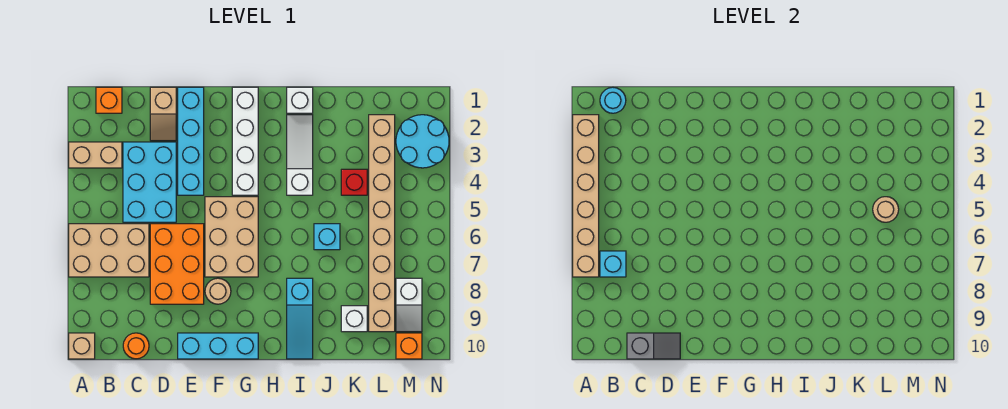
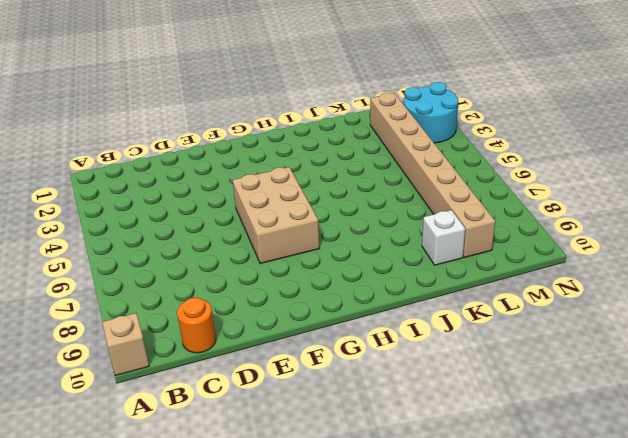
none -> tan 1x2 brick [69,142,122,168]
none -> tan 2x3 brick [69,224,149,277]
none -> orange 1x1 brick [96,87,122,113]

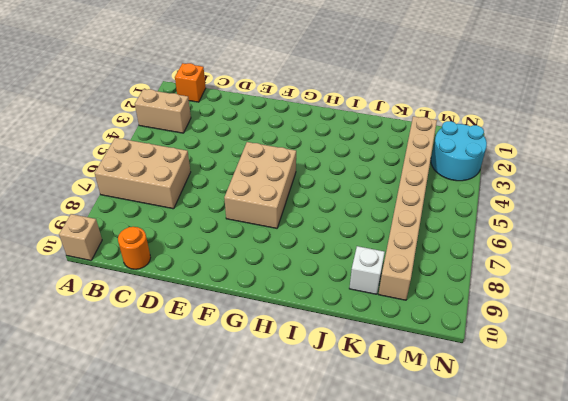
none -> cyan 2x3 brick [123,142,176,222]
none -> tan 1x2 slope [150,87,176,141]
none -> orange 2x3 brick [150,224,204,304]

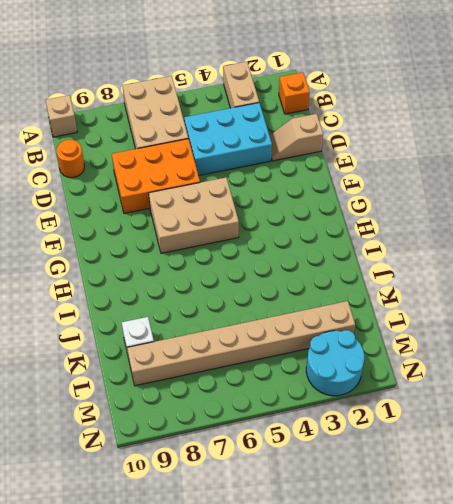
none -> cyan 1x4 brick [178,87,204,195]
none -> cyan 1x3 brick [178,333,258,359]
none -> tan 1x1 round brick [205,278,231,304]

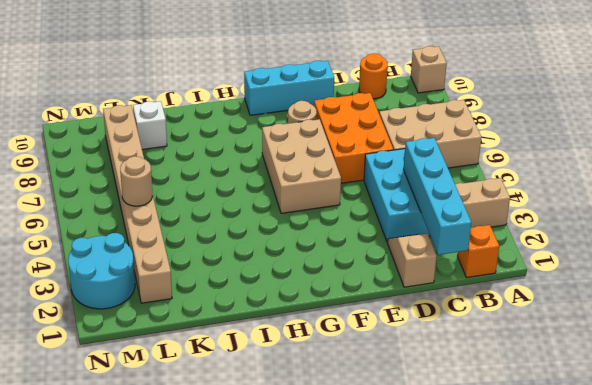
cyan 1x4 brick [403,138,472,255] -> cyan 1x4 brick moved to [178,87,204,195]
none -> white 1x4 brick [232,87,258,195]
none -> white 1x1 brick [287,87,313,113]
none -> white 1x3 slope [287,115,313,195]

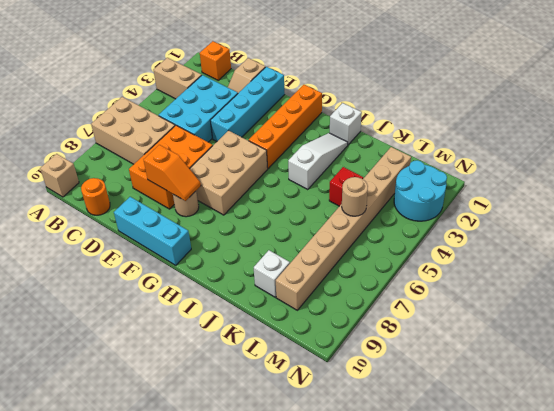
orange 1x2 slope [144,145,201,201] -> none
orange 1x4 brick [249,85,322,168] -> white 1x4 brick [232,87,258,195]
none -> cyan 1x3 slope [287,278,313,359]
none -> cyan 1x1 brick [314,224,340,250]
none -> white 1x2 slope [396,278,422,332]

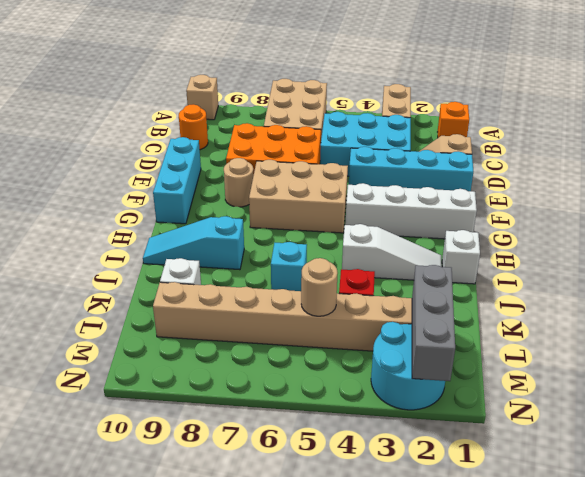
grey 1x3 brick [412,265,455,381] -> none
none -> white 1x2 slope [396,278,422,332]
none -> orange 1x1 brick [396,333,422,359]
none -> tan 1x6 brick [573,115,599,277]

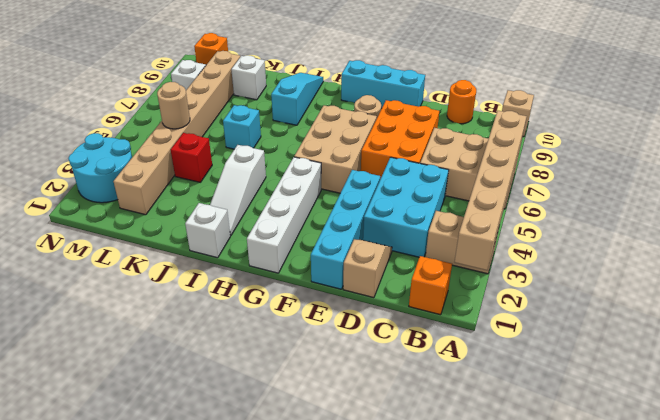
none -> cyan 1x1 round brick [600,87,626,113]
none -> cyan 1x1 brick [600,251,626,277]
none -> grey 1x2 slope [627,333,680,359]

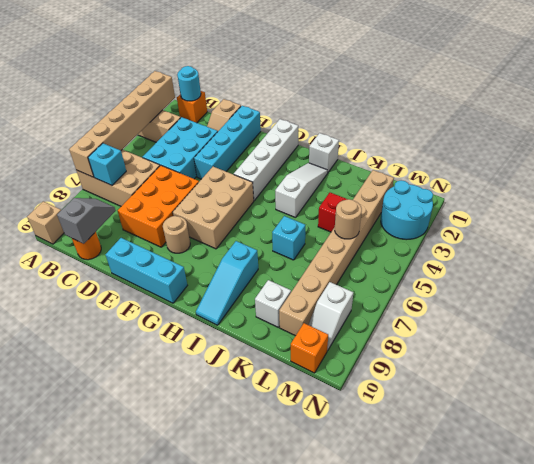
grey 1x2 slope [57,198,116,244] -> grey 1x2 slope turned to [627,333,680,359]

